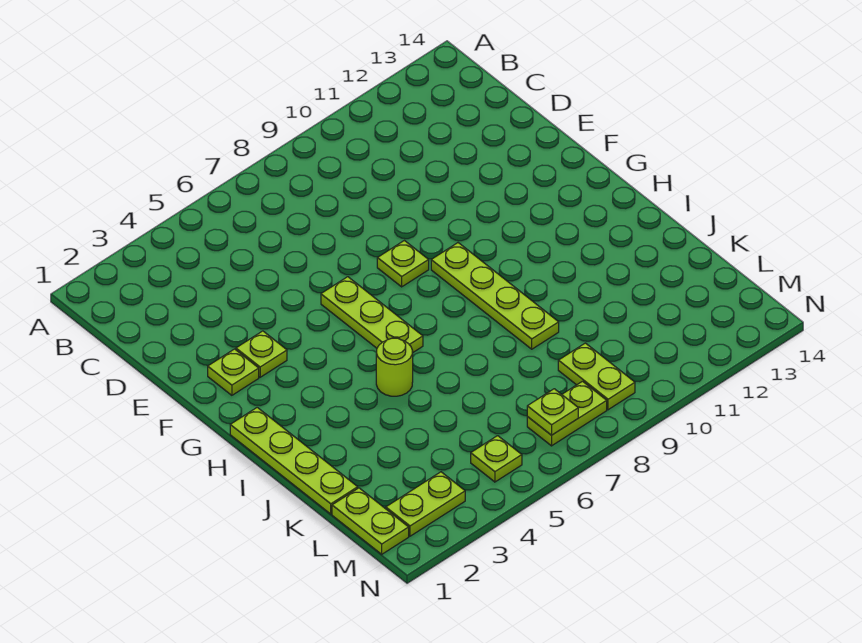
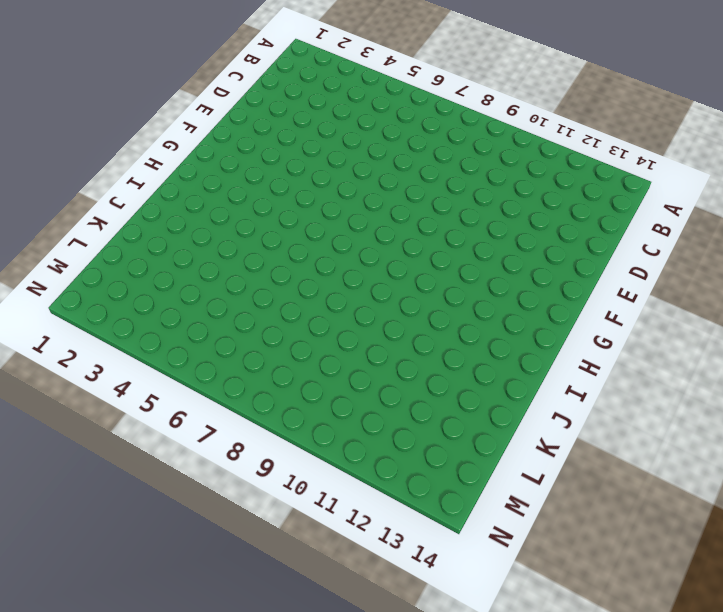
none -> lime 1x1 plate [208,349,259,395]
none -> lime 1x1 plate [236,331,287,377]
none -> lime 1x3 plate [321,277,423,352]

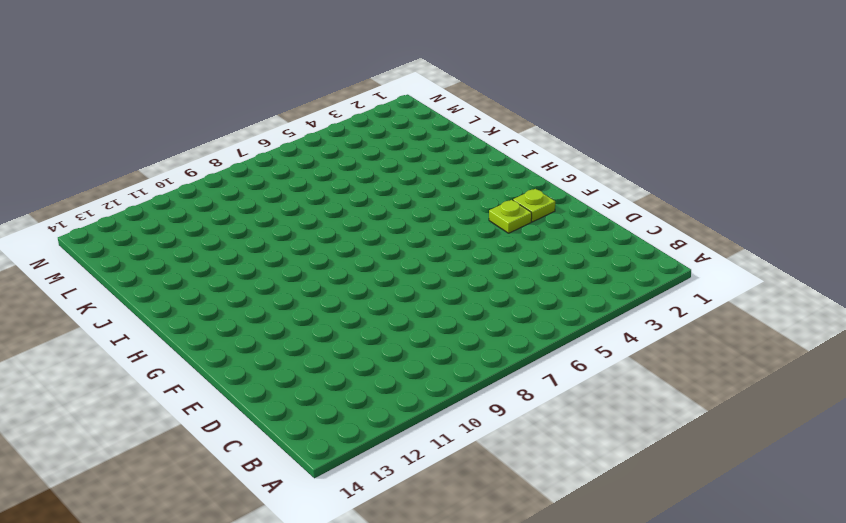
none -> lime 1x3 plate [321,277,423,352]
none -> lime 1x1 plate [377,240,429,287]
none -> lime 1x4 plate [431,243,559,349]

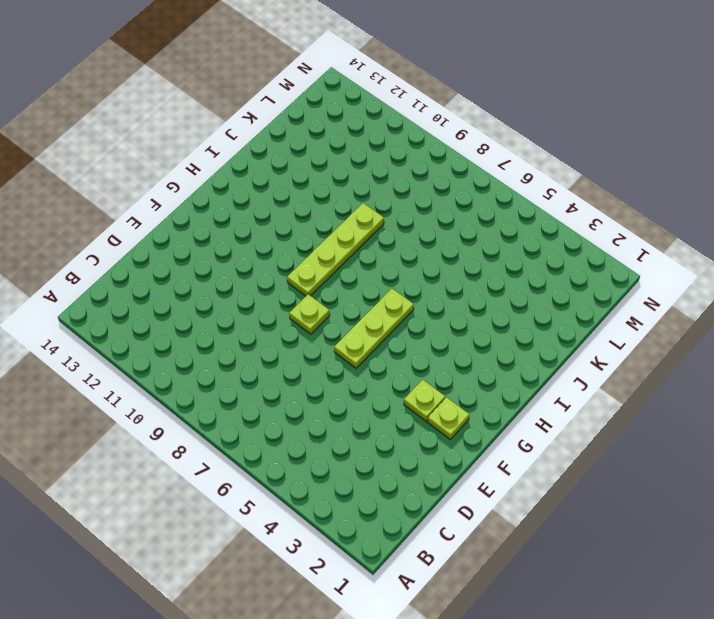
none -> lime 1x4 plate [230,407,358,514]
none -> lime 1x1 round brick [376,338,413,396]
none -> lime 1x2 plate [332,488,409,554]

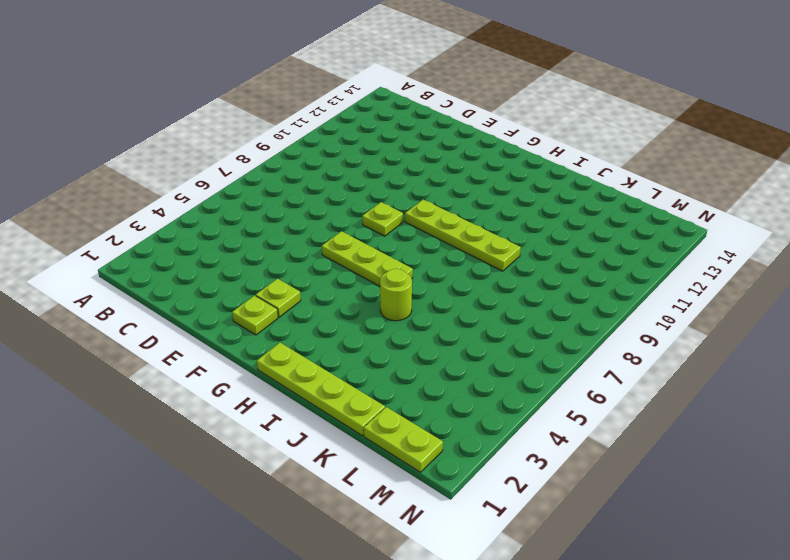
none -> lime 1x2 plate [558,343,635,410]
none -> lime 1x2 plate [386,472,465,536]
none -> lime 1x1 plate [471,436,522,482]

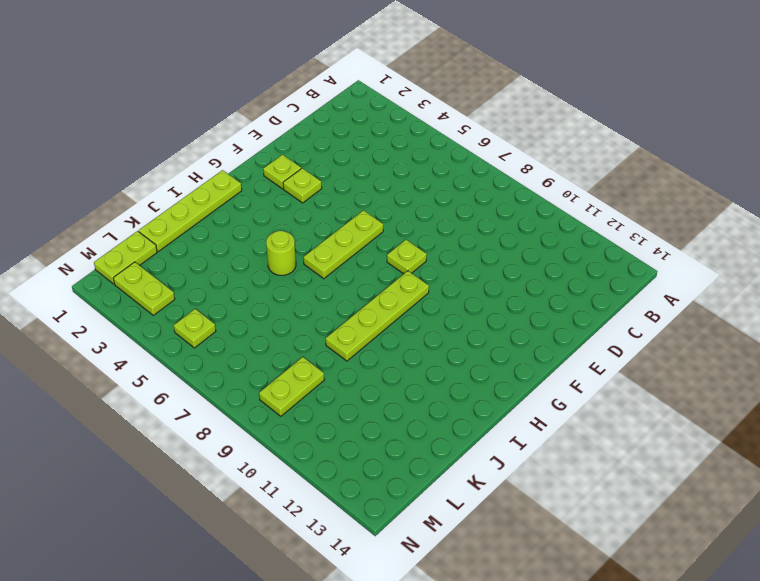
none -> lime 1x2 plate [527,381,607,446]
none -> lime 1x1 plate [527,389,578,435]

